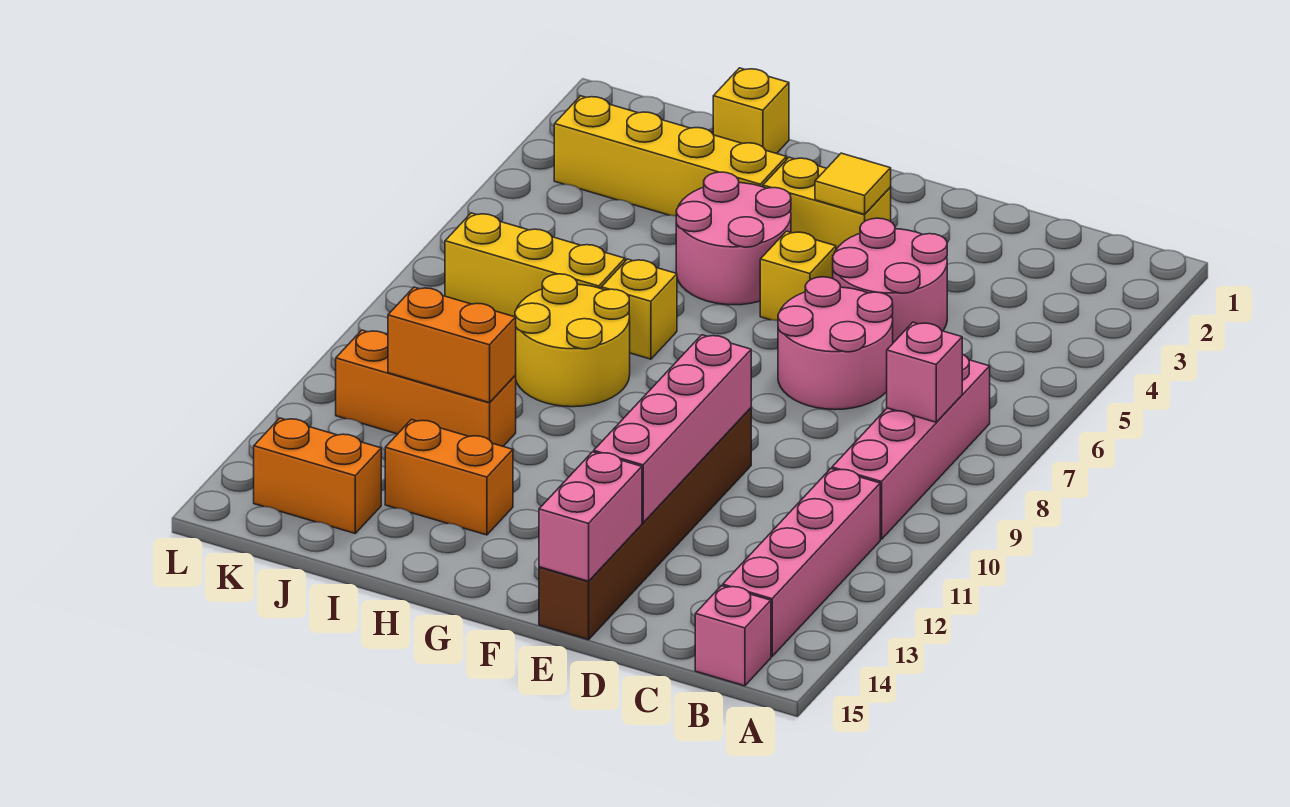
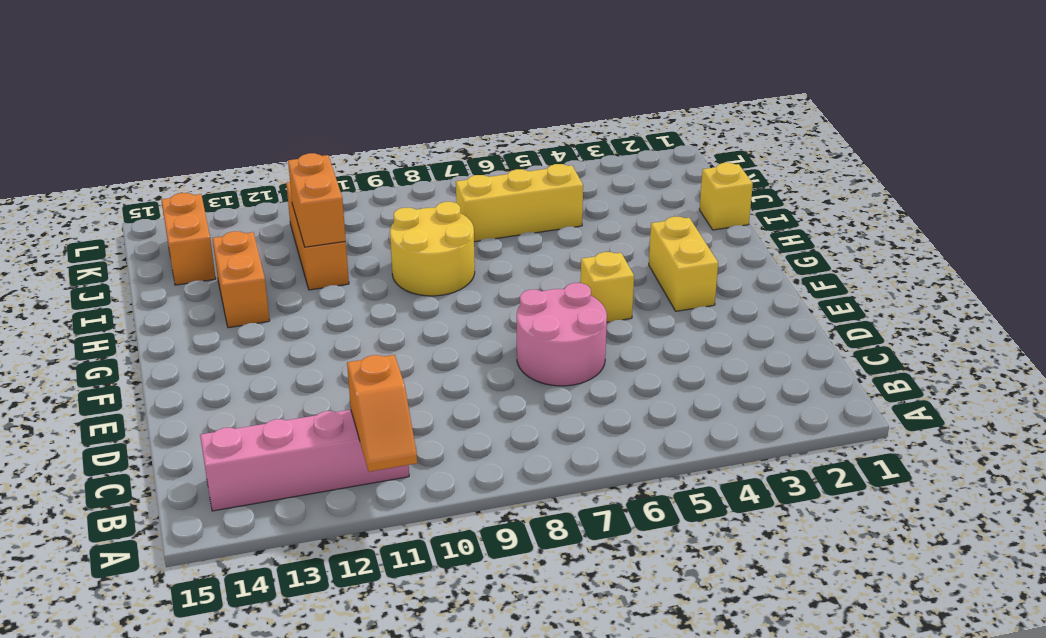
orange 1x2 slope [347,355,417,472] -> none
yellow 1x3 brick [456,164,583,242] -> yellow 1x3 brick turned to [445,213,625,317]
none -> pink 1x4 brick [832,354,990,539]
none -> pink 1x1 brick [695,586,771,686]
none -> pink 2x2 round brick [833,218,947,343]

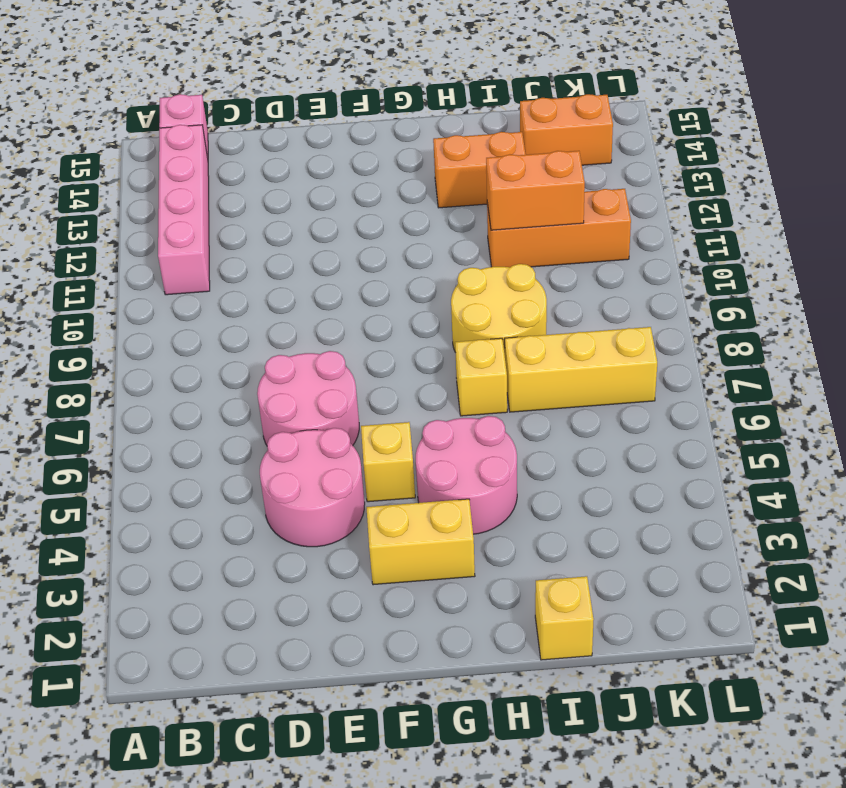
none -> pink 1x4 brick [832,354,990,539]
none -> brown 1x6 brick [539,408,751,640]
none -> yellow 1x4 brick [554,96,786,216]

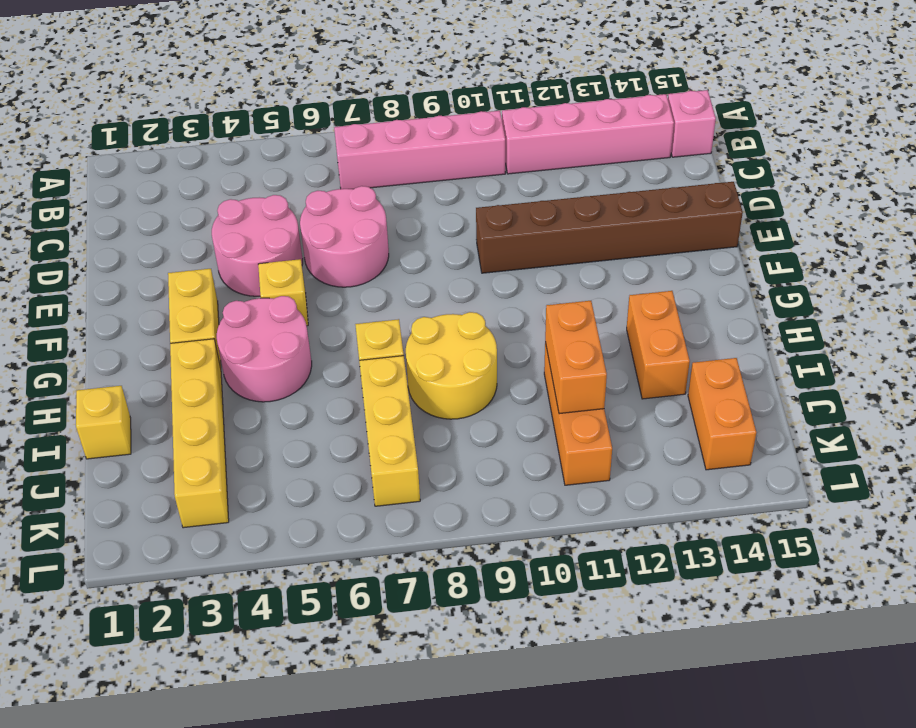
none -> pink 1x1 brick [887,322,962,422]
none -> pink 1x4 brick [594,335,751,523]
none -> pink 1x2 brick [539,452,642,581]

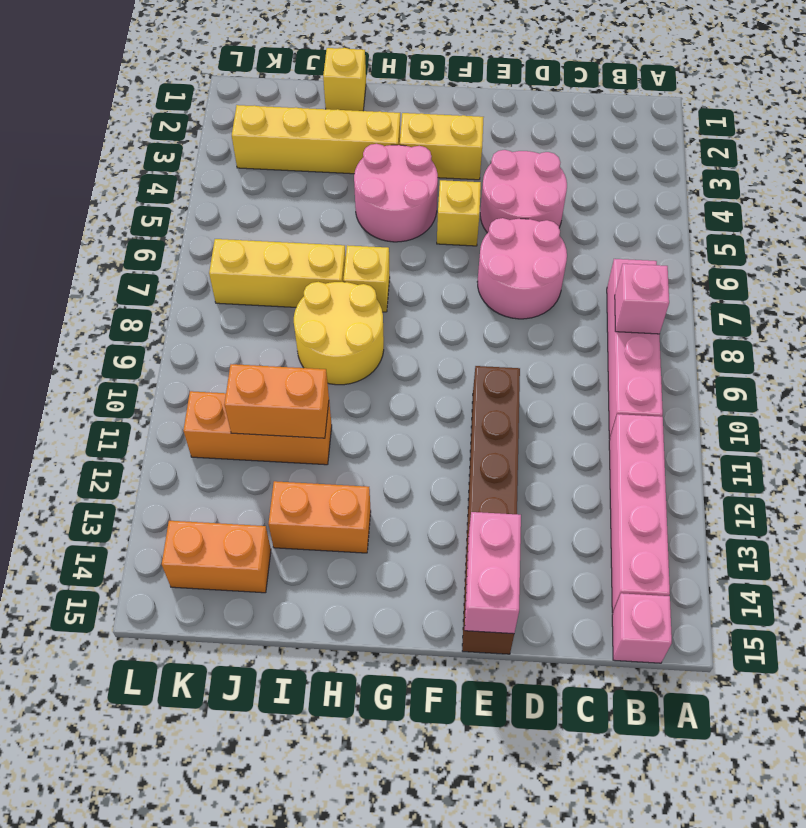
none -> pink 1x4 brick [594,335,751,523]
none -> yellow 1x1 tile [815,153,891,214]

